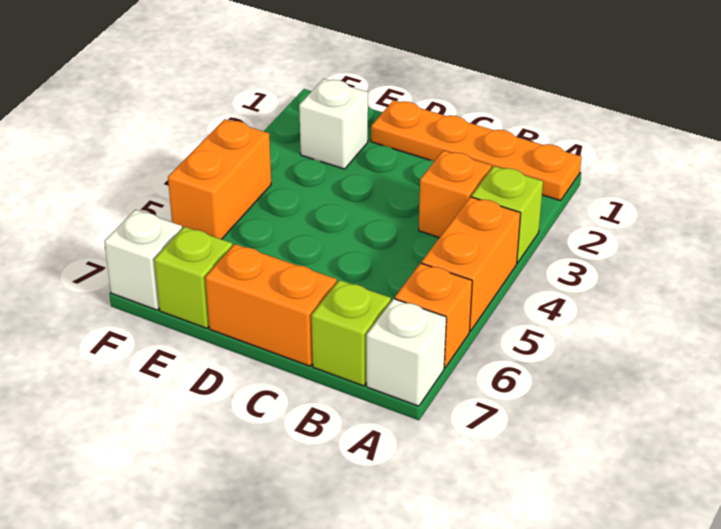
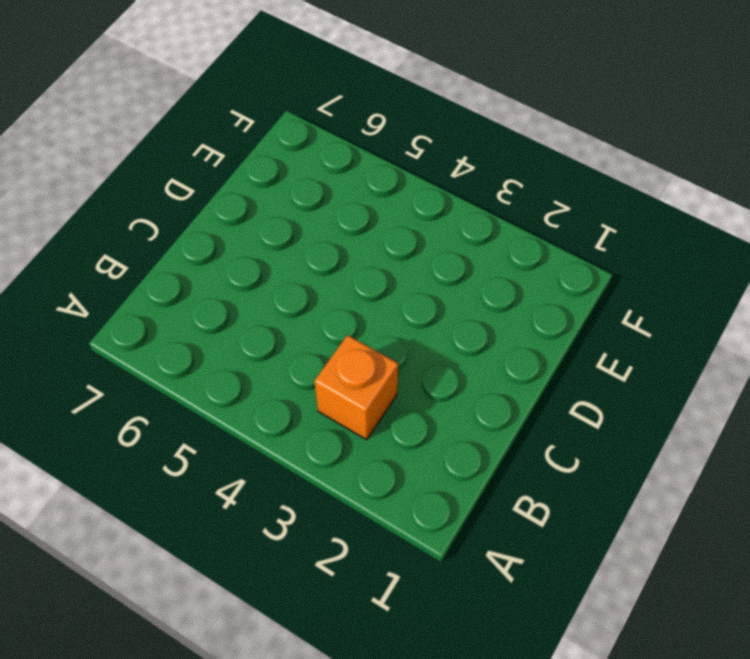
none -> orange 1x4 plate [371,100,582,201]
none -> lime 1x1 brick [472,166,543,263]
none -> orange 1x2 brick [422,197,521,331]

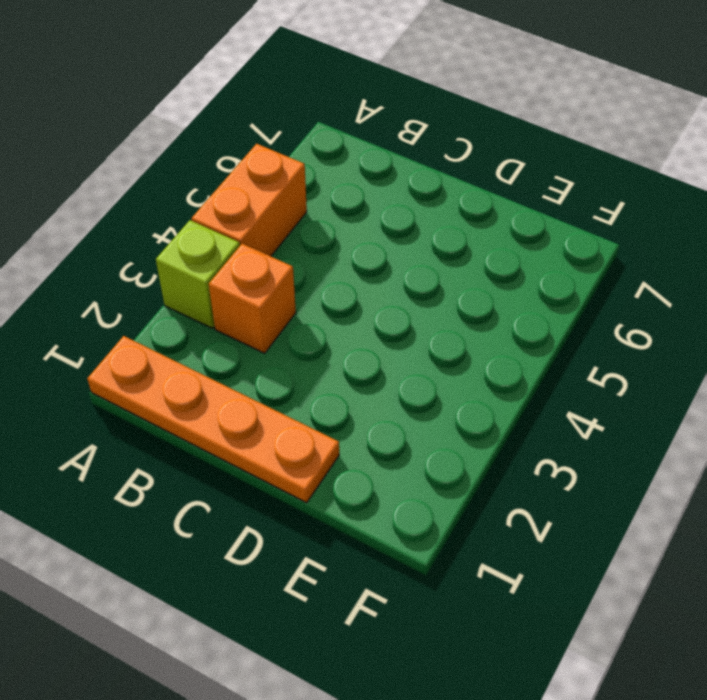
none -> orange 1x1 brick [395,263,472,368]
none -> white 1x1 brick [367,299,446,406]
none -> lime 1x1 brick [312,280,391,386]

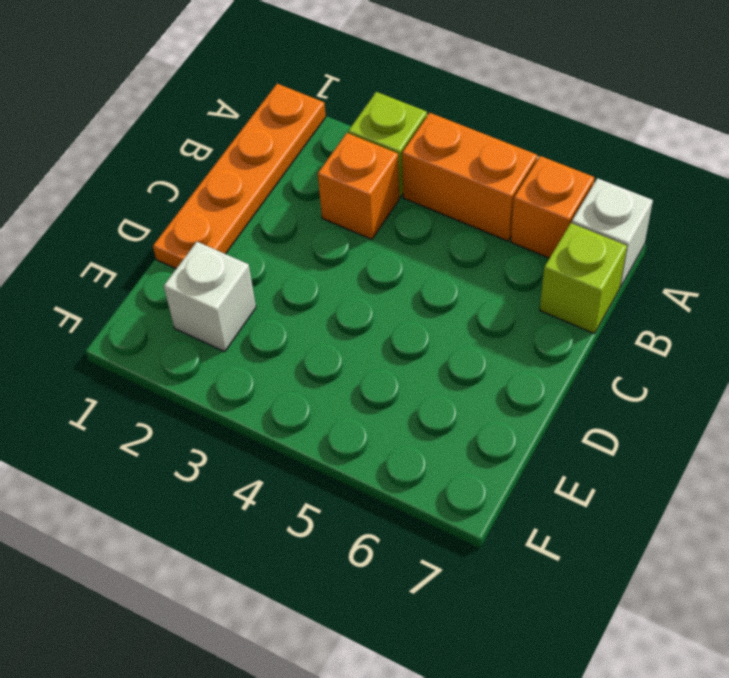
none -> orange 1x2 brick [205,244,337,366]
none -> lime 1x1 brick [154,227,233,328]
none -> orange 1x2 brick [168,119,271,239]

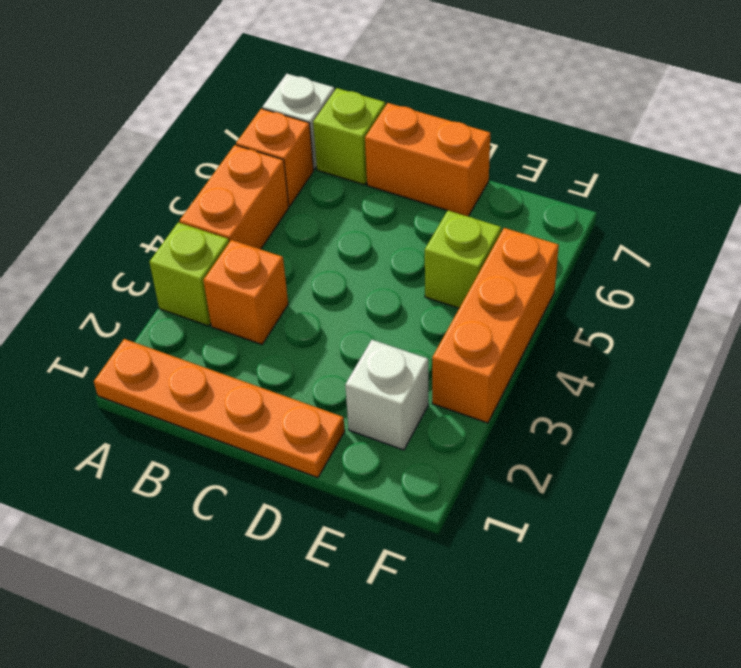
lime 1x1 brick [425,211,501,308] -> lime 1x1 brick moved to [154,227,233,328]
orange 1x3 brick [432,228,559,423] -> orange 1x2 brick [168,119,271,239]
none -> white 1x1 brick [104,210,182,310]

